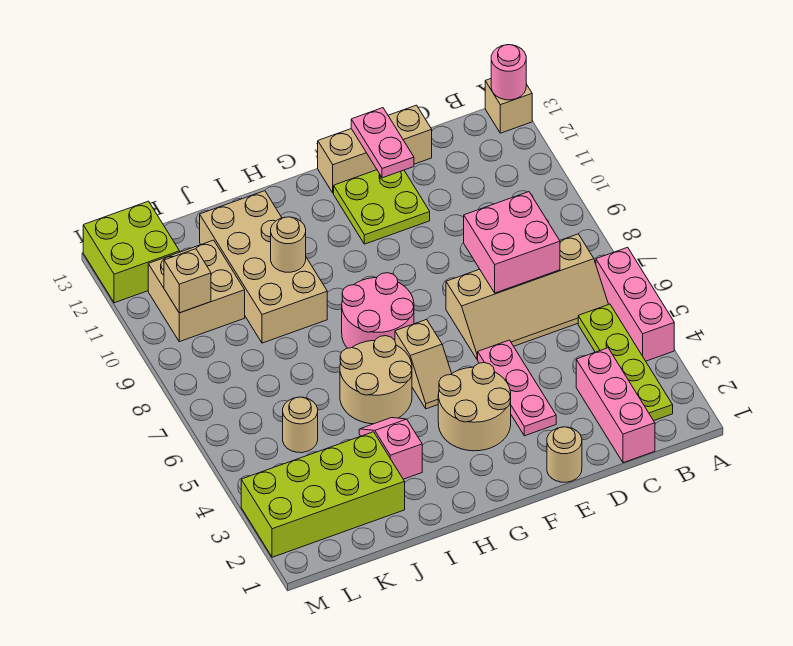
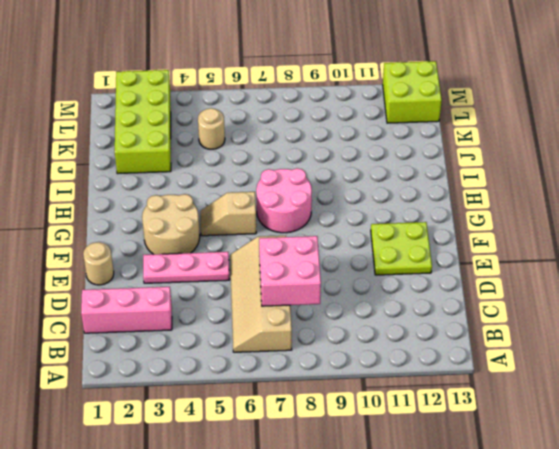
none -> pink 1x3 brick [596,247,674,361]
none -> tan 1x1 brick [485,79,532,133]
none -> lime 1x4 plate [578,304,673,421]

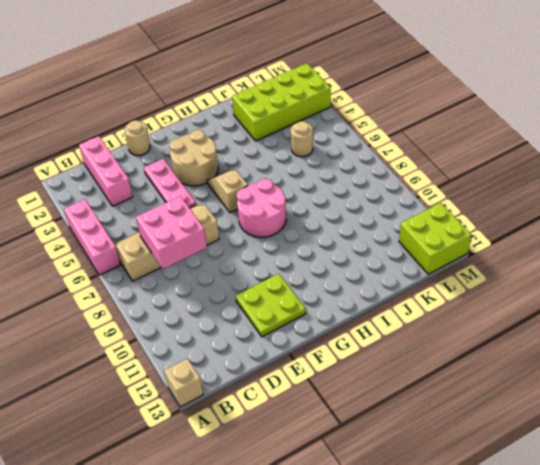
none -> lime 1x4 plate [578,304,673,421]
none -> tan 1x3 brick [318,105,432,193]
none -> tan 2x2 round brick [340,336,412,424]

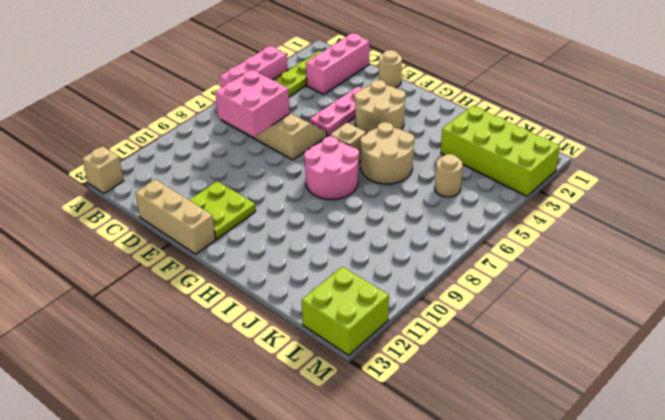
none -> pink 1x2 slope [359,418,422,479]
none -> tan 2x4 brick [200,191,327,343]
none -> tan 2x2 brick [148,240,245,342]

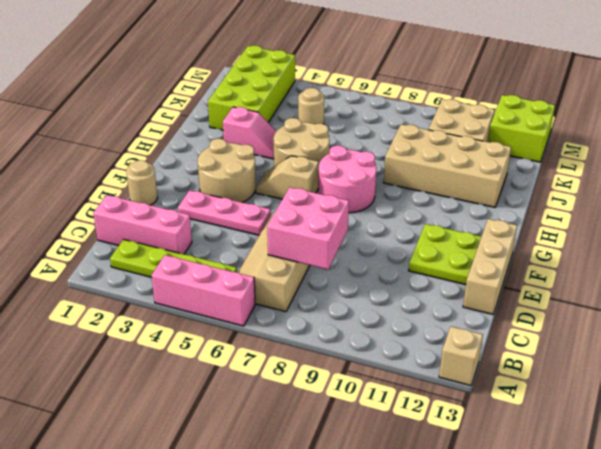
none -> pink 1x1 round brick [491,45,526,100]
none -> pink 1x2 plate [351,108,414,178]
none -> tan 1x1 round brick [271,217,306,272]

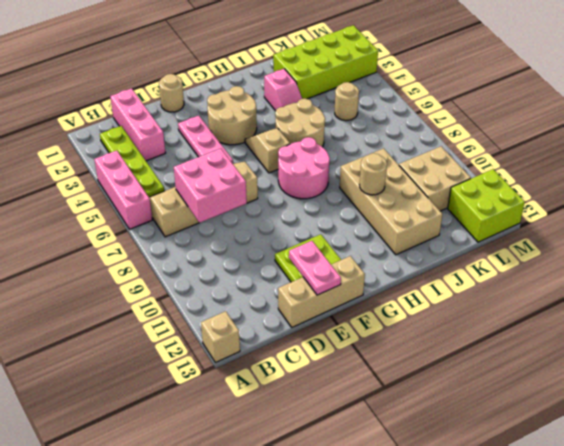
none -> pink 1x1 round brick [491,45,526,100]
none -> tan 1x1 brick [164,249,211,313]

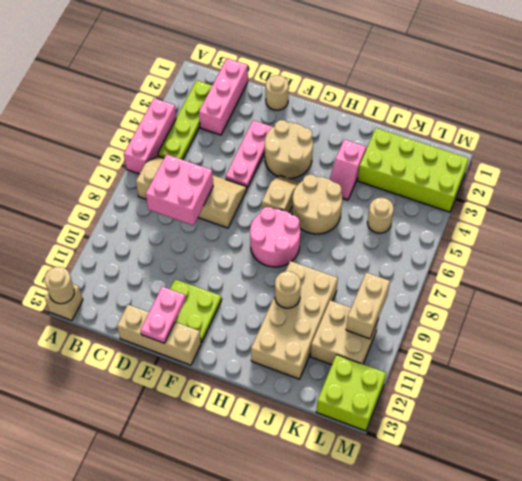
tan 1x1 round brick [45,267,74,304] -> pink 1x1 round brick [491,45,526,100]
tan 1x2 brick [346,273,390,339] -> tan 1x1 brick [164,249,211,313]

